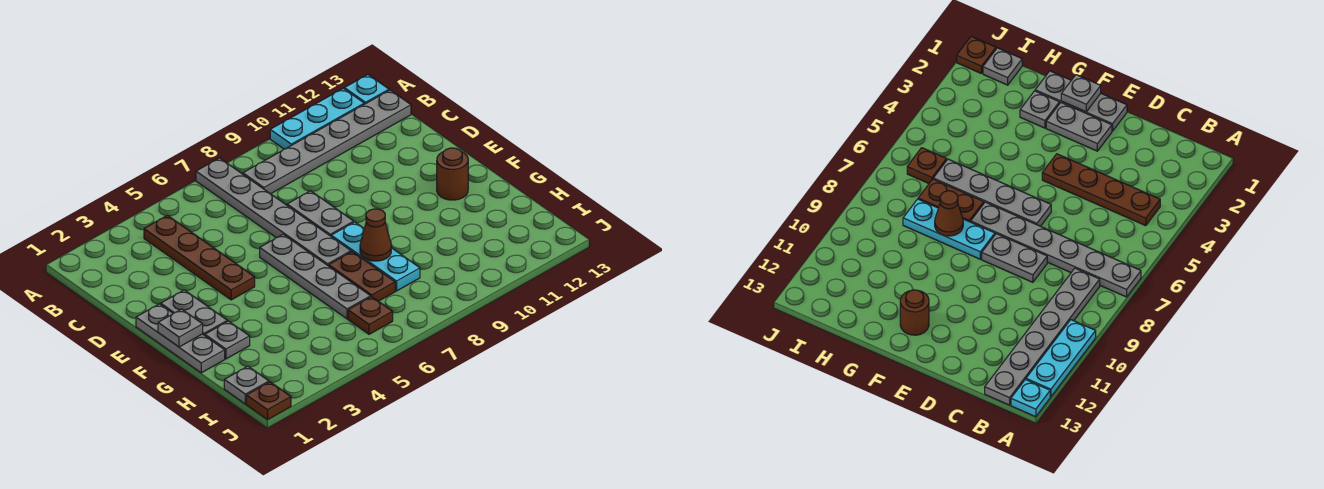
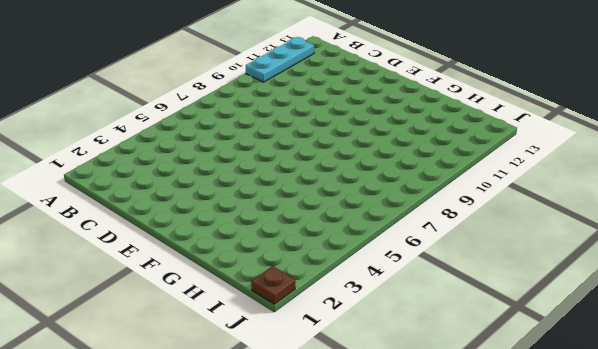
none -> grey 1x6 plate [196,158,351,266]
none -> cyan 1x1 plate [344,75,389,104]
none -> brown 1x4 plate [144,215,255,300]

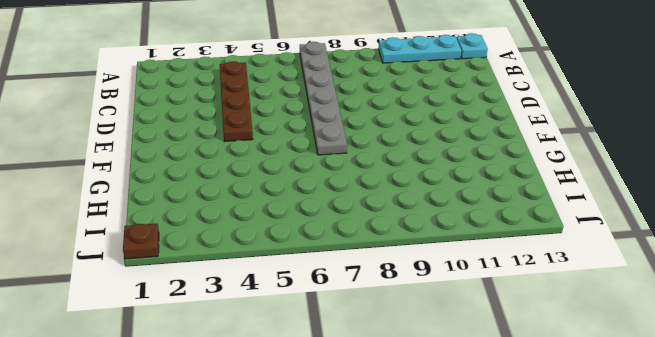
none -> grey 1x6 plate [243,90,411,194]
none -> grey 1x2 plate [287,191,354,236]
none -> grey 1x3 plate [136,304,225,373]

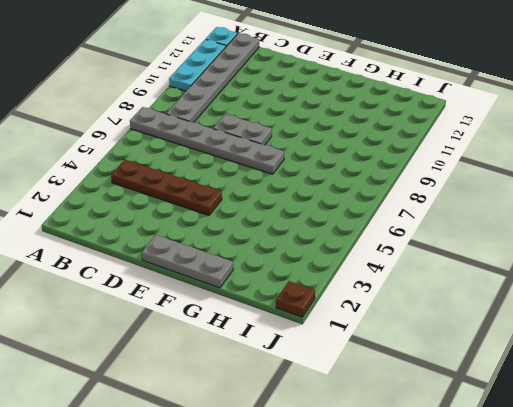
none -> grey 1x2 plate [161,290,227,336]
none -> grey 1x4 plate [260,234,371,319]
none -> cyan 1x3 plate [331,222,420,291]

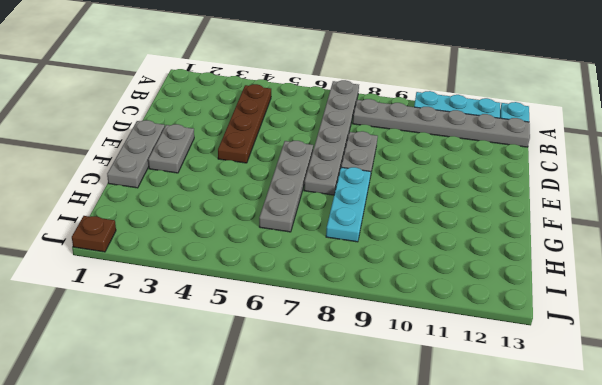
none -> brown 1x1 round brick [437,148,468,200]
none -> grey 1x1 plate [205,321,250,359]
none -> brown 1x2 plate [329,252,395,301]

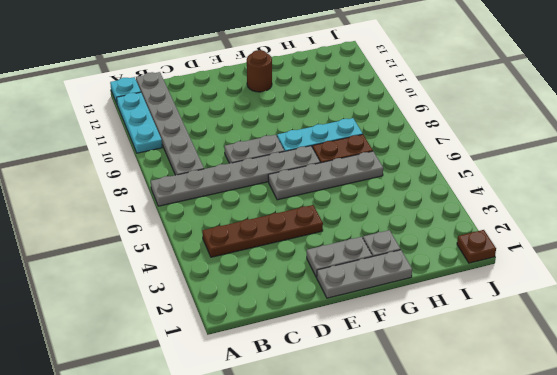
none -> grey 1x1 plate [224,366,269,404]
none -> brown 1x1 plate [348,297,393,334]
none -> grey 1x1 plate [158,309,203,347]

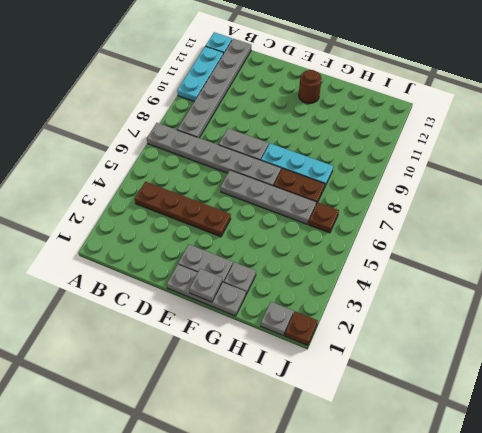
none -> brown 1x1 cone [360,209,391,261]

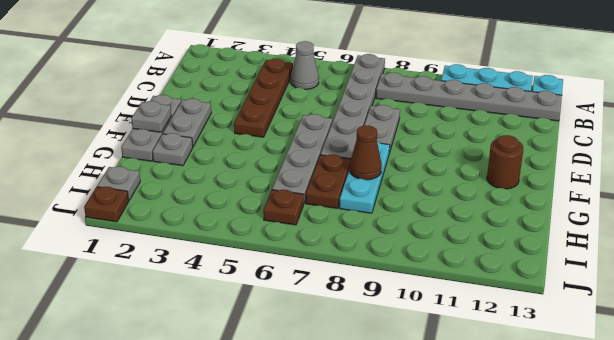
grey 1x1 cone [291,41,319,89] -> none

